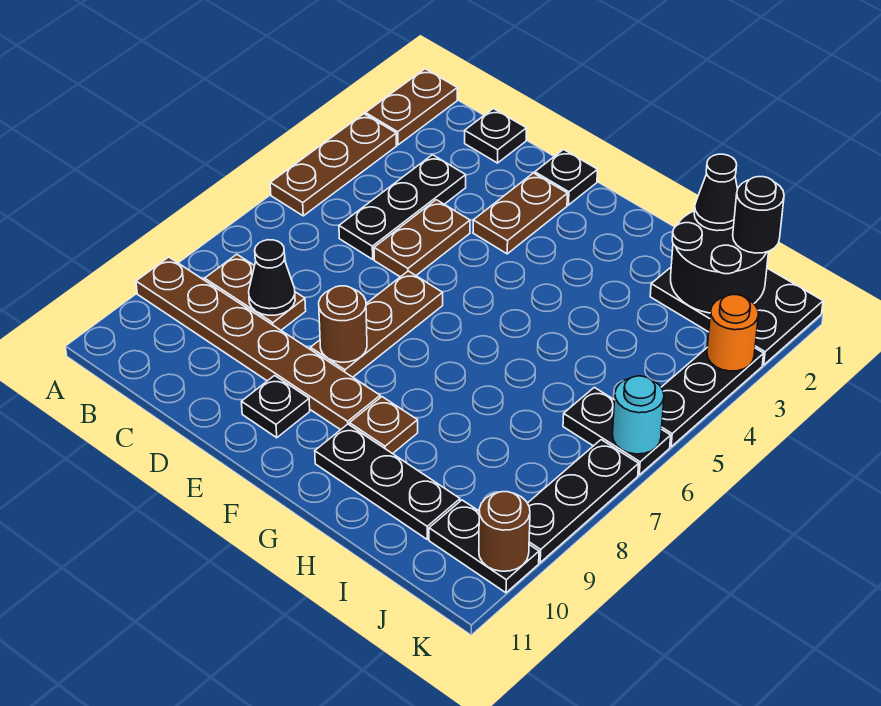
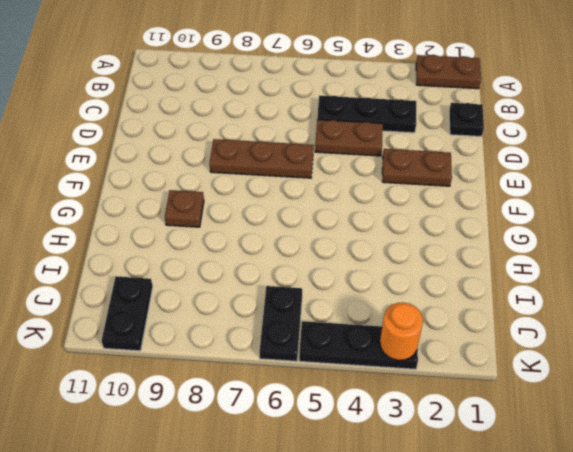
none -> brown 1x3 plate [270,114,397,216]
none -> brown 1x6 plate [136,257,380,430]
none -> brown 1x2 plate [205,254,306,330]

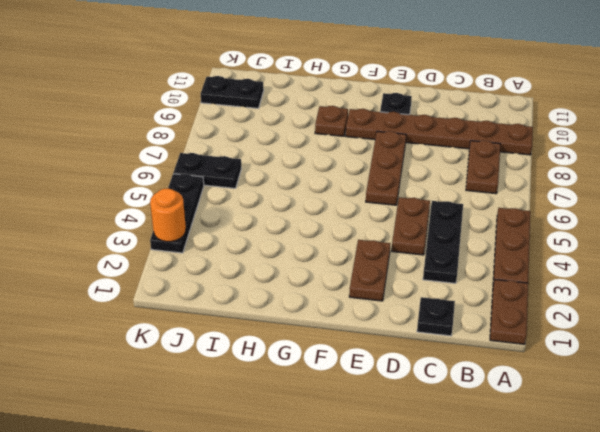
brown 1x2 plate [466,141,500,194] -> brown 1x2 plate turned to [205,254,306,330]
none -> black 1x1 plate [535,150,598,205]
none -> black 1x3 plate [315,424,460,539]
none -> black 2x3 plate [650,268,823,365]

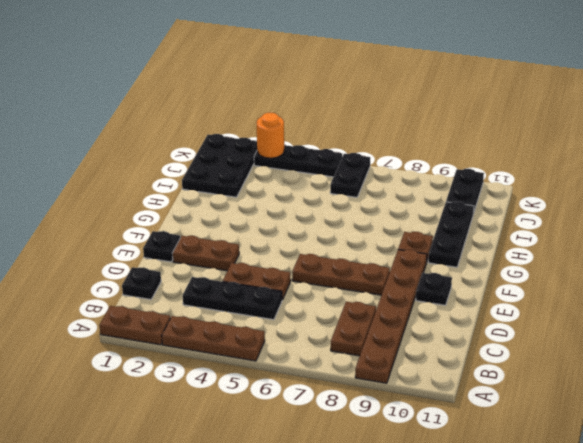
none -> black 1x3 plate [528,440,639,562]
none -> black 1x1 cone [249,240,295,315]
none -> brown 1x1 round brick [319,286,367,362]

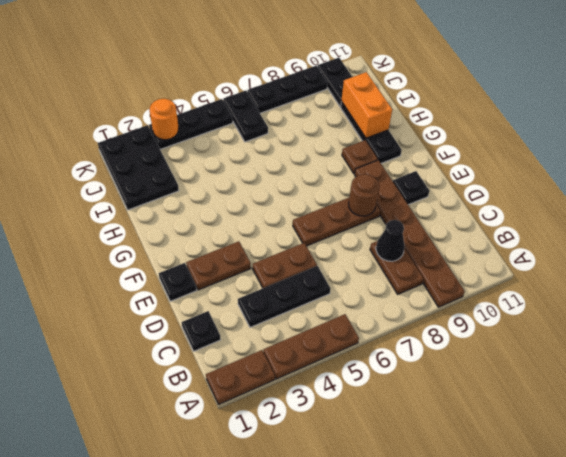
orange 1x2 brick [341,72,392,138] -> none
none -> black 2x2 round brick [671,211,769,313]
none -> cyan 1x1 round brick [613,376,664,454]
none -> brown 1x1 round brick [479,492,530,571]

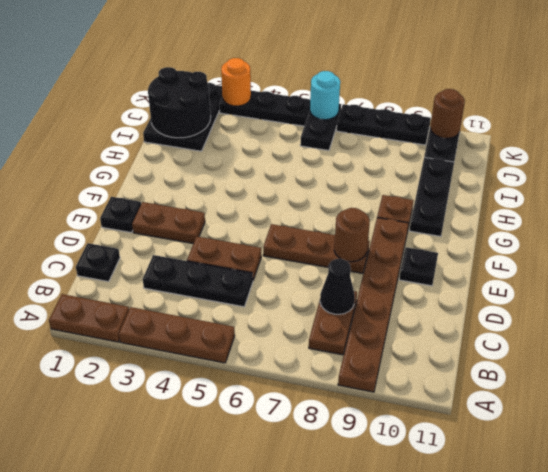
none -> black 1x1 cone [694,154,738,231]
none -> black 1x1 round brick [733,177,784,253]

